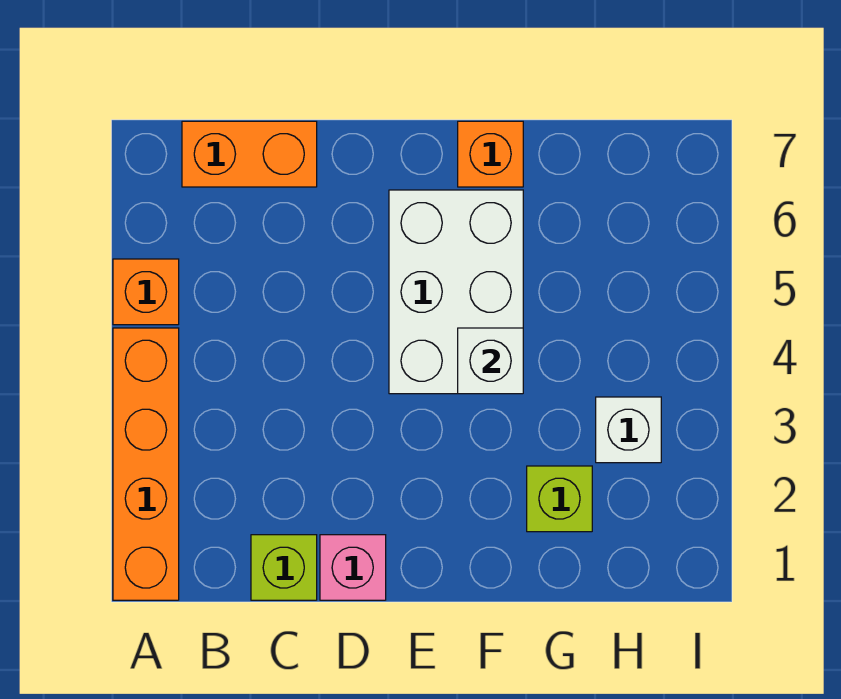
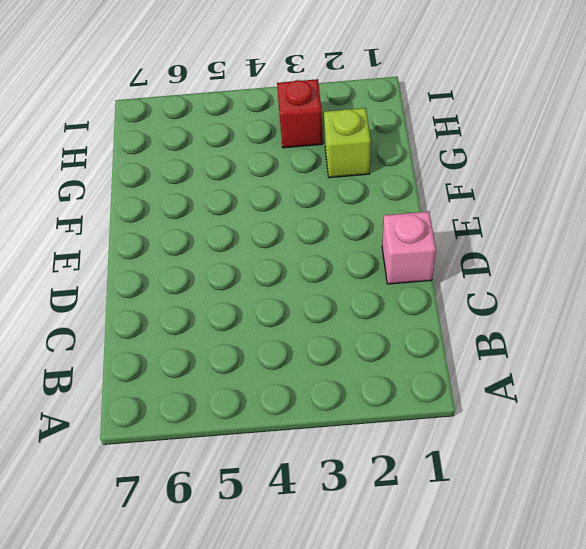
red 1x1 brick [277,79,323,148] -> white 1x1 brick [596,397,661,463]
none -> orange 1x4 brick [113,328,179,600]
none -> orange 1x1 brick [113,259,179,325]

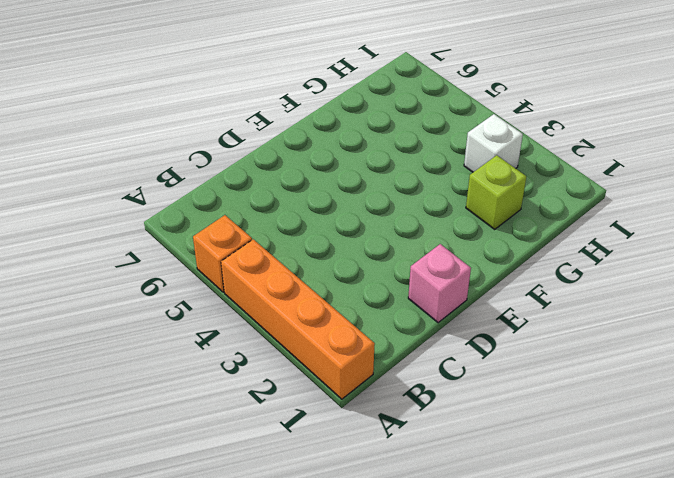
none -> orange 1x2 brick [182,121,317,187]
none -> lime 1x1 brick [251,535,317,600]

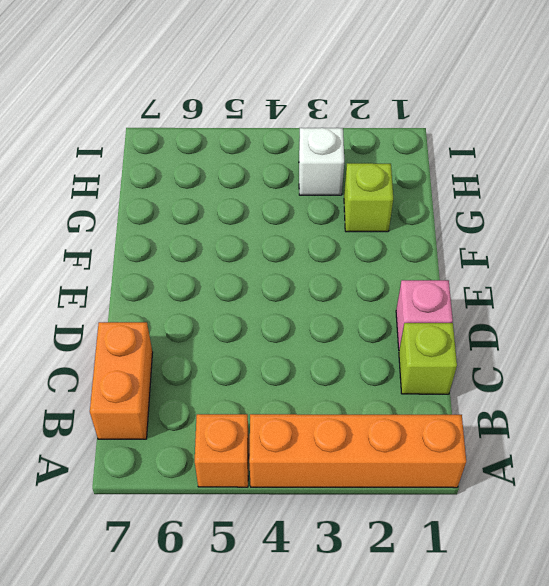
none -> white 2x3 brick [389,190,523,394]
none -> orange 1x1 brick [458,121,523,187]

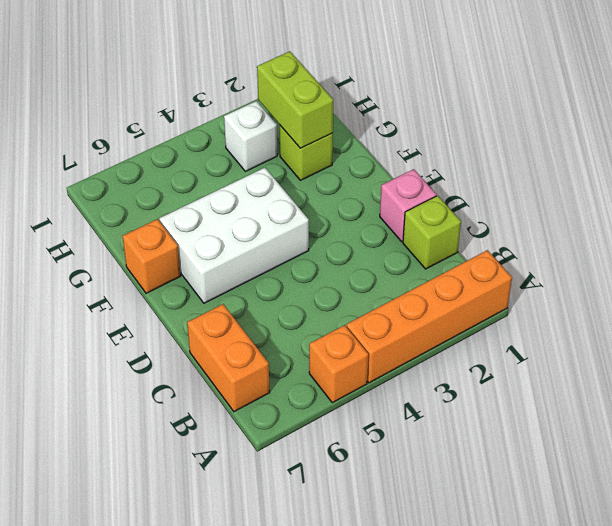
lime 1x2 brick [257,51,333,148] -> none
none -> white 1x1 brick [458,328,523,394]

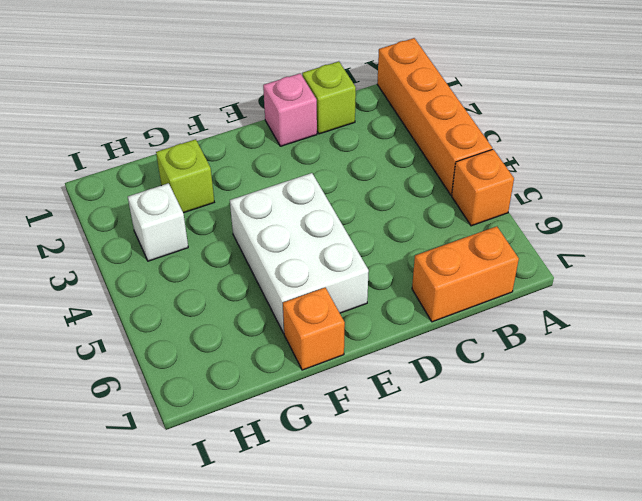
none -> white 1x1 brick [458,328,523,394]

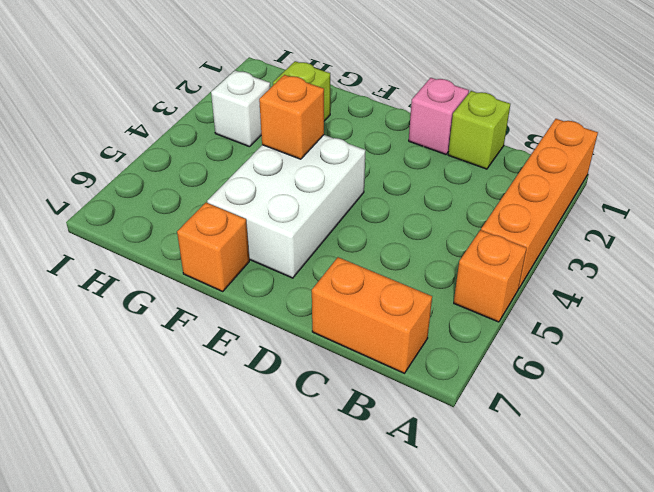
orange 1x1 brick [259,75,324,159] -> white 1x1 brick [458,328,523,394]

